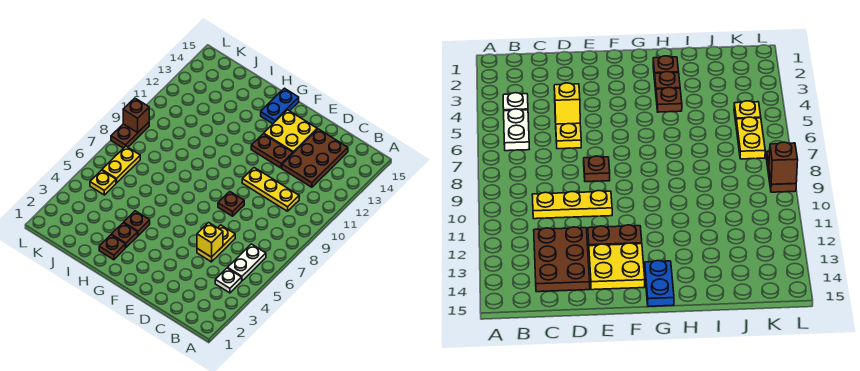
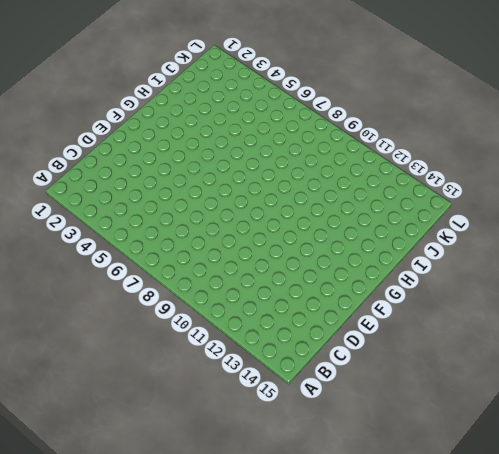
none -> white 1x1 plate [215,268,242,293]
none -> white 1x2 plate [228,244,266,281]
none -> yellow 1x3 plate [242,168,299,211]

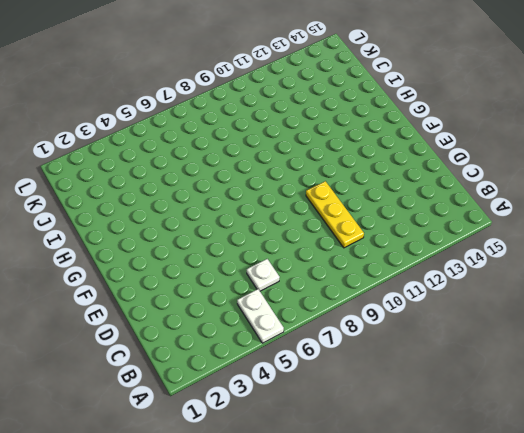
white 1x2 plate [237,289,284,343] -> white 1x2 plate turned to [228,244,266,281]
white 1x1 plate [247,259,280,291] -> white 1x1 plate moved to [215,268,242,293]
none -> brown 2x3 plate [282,129,348,187]
none -> yellow 1x2 plate [197,225,235,262]
none -> brown 1x1 plate [218,192,244,216]

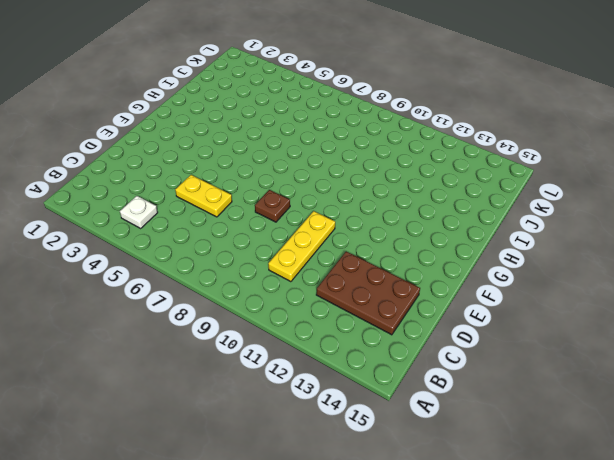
none -> white 1x2 plate [228,244,266,281]
none -> brown 1x2 plate [251,134,293,168]
none -> yellow 2x2 plate [264,110,317,153]

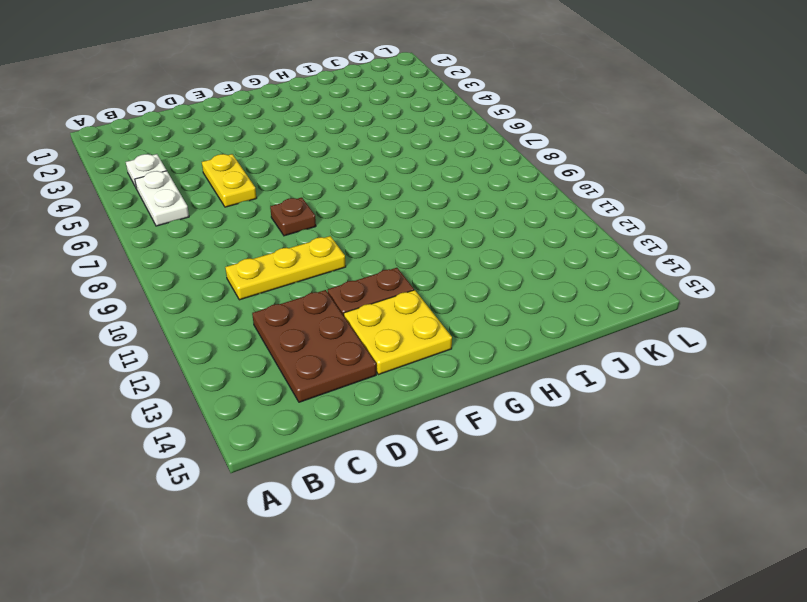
none -> blue 1x2 plate [261,88,299,124]
none -> brown 1x1 plate [99,235,125,260]
none -> brown 1x1 plate [111,223,138,248]

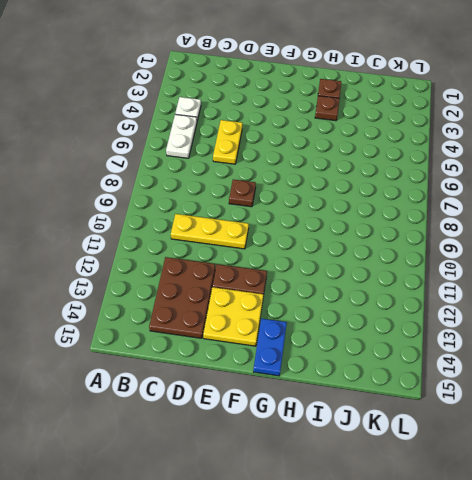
none -> brown 1x1 plate [124,211,150,236]
none -> yellow 1x1 plate [90,170,116,195]
none -> yellow 1x2 plate [102,146,140,183]

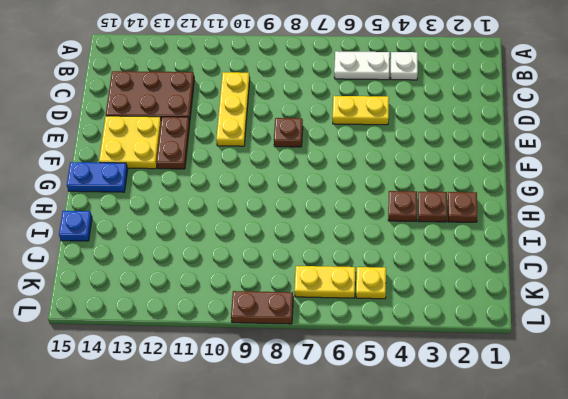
blue 1x1 plate [59,211,92,241] -> none
none -> yellow 1x1 brick [197,223,223,257]
none -> brown 1x1 brick [123,98,149,132]

